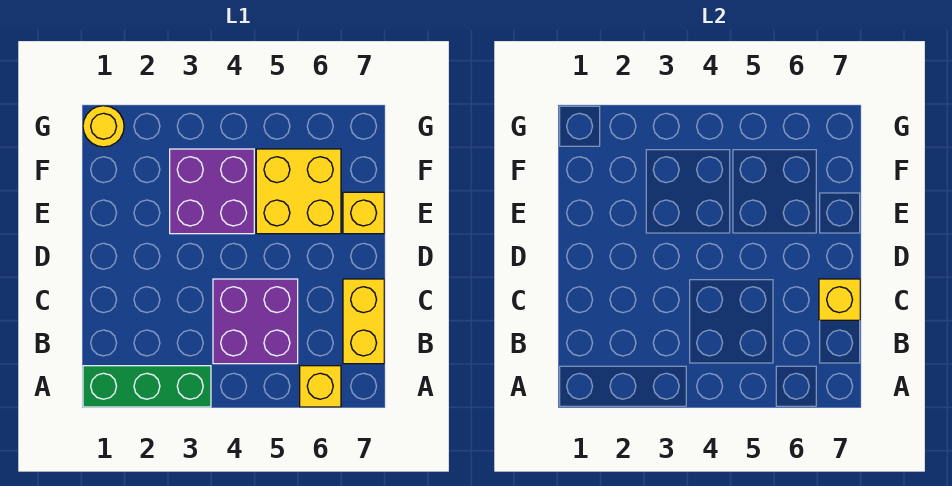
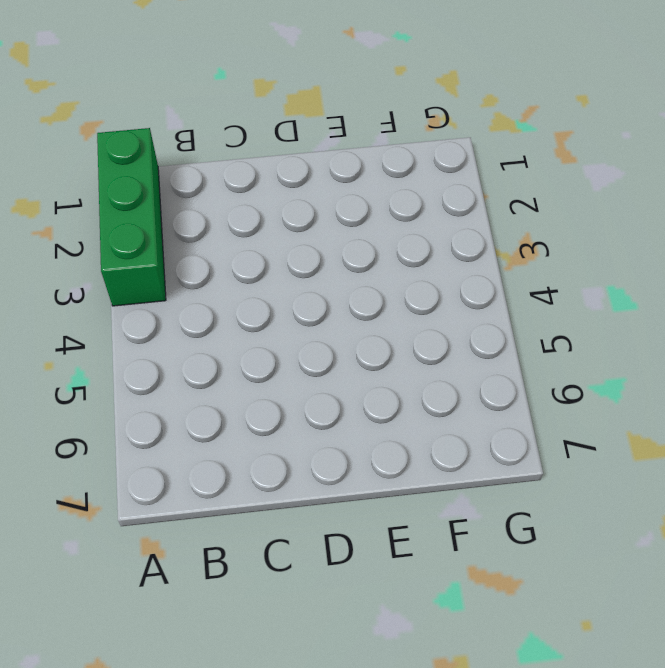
none -> yellow 1x1 brick [300,366,341,407]
none -> purple 2x2 brick [213,279,298,364]

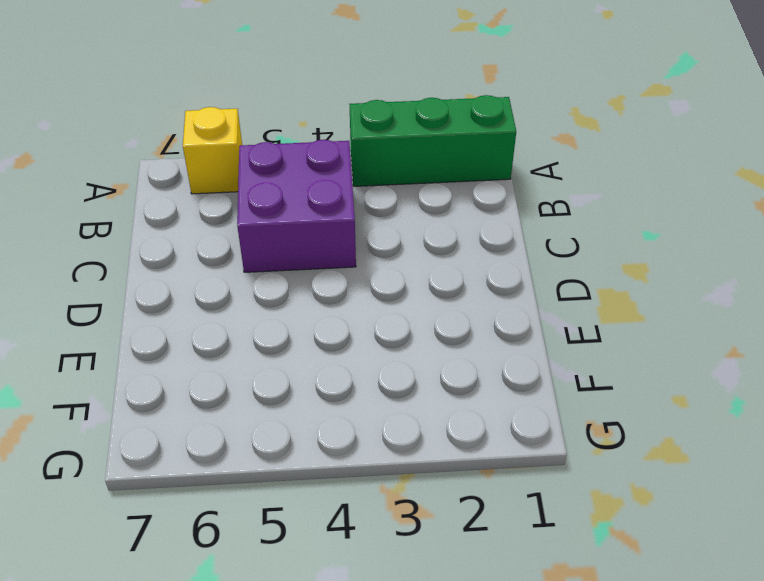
none -> yellow 1x2 brick [343,279,384,364]
none -> purple 2x2 brick [170,149,254,234]

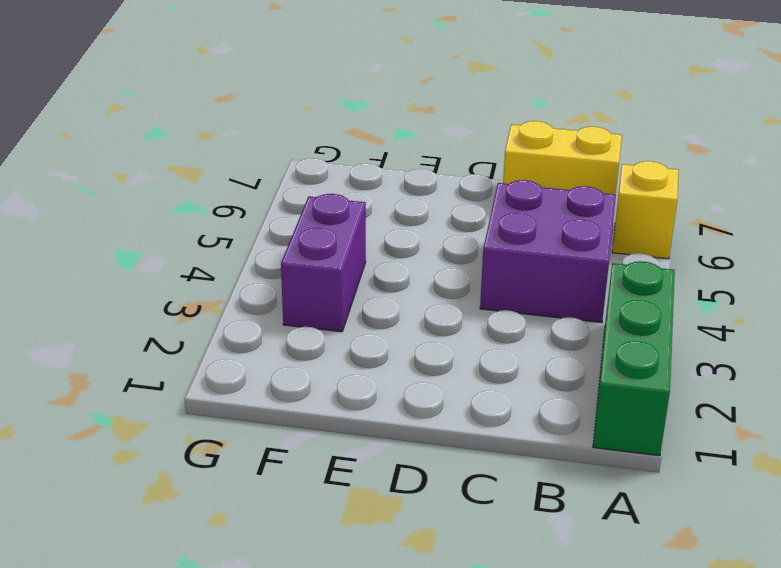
purple 1x2 brick [281,194,366,332] -> purple 2x2 brick [170,149,254,234]
none -> yellow 2x2 brick [256,149,341,234]
none -> yellow 1x1 brick [343,192,384,234]

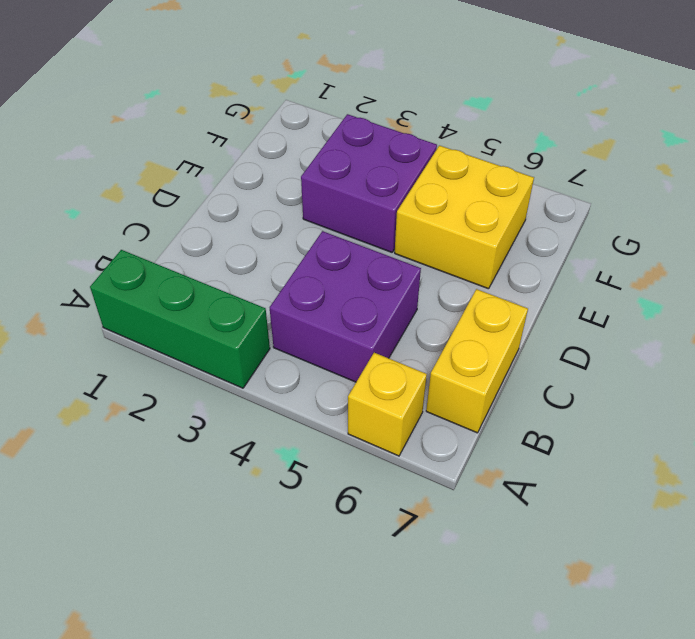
none -> yellow 1x1 brick [343,192,384,234]
none -> yellow 1x1 round brick [83,106,124,147]

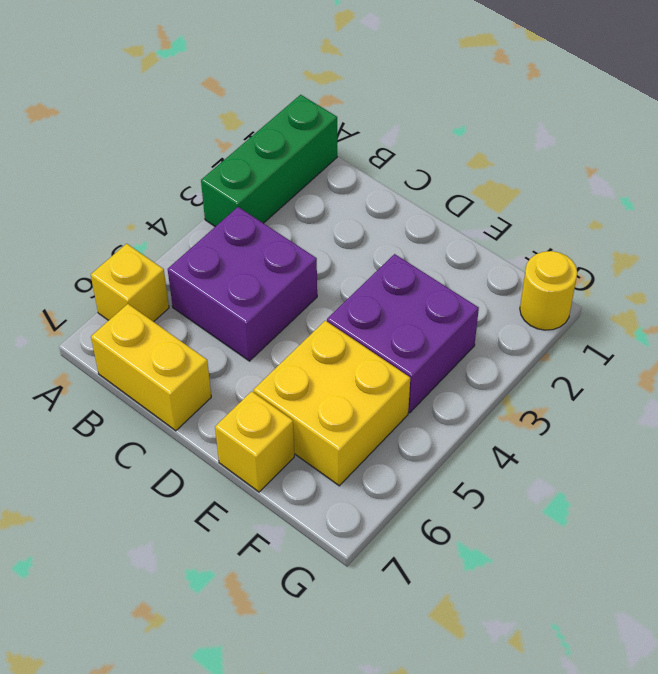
none -> yellow 1x1 brick [819,279,860,320]

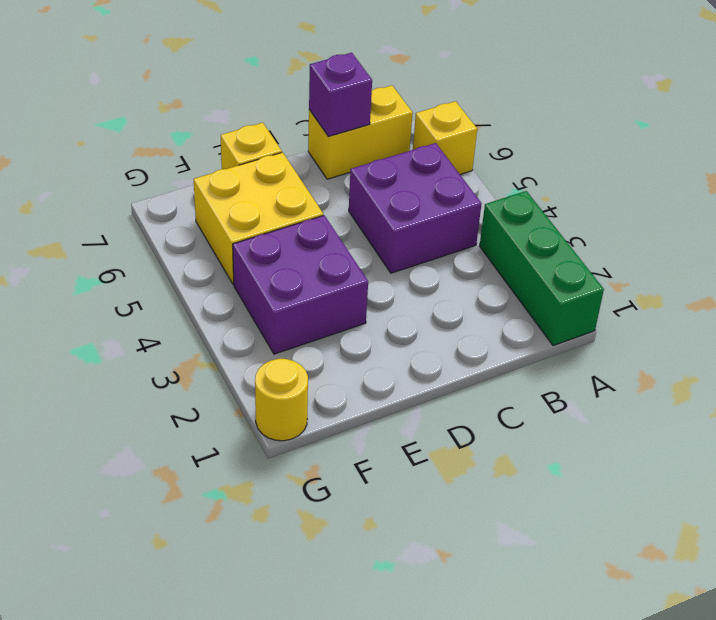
purple 1x1 brick [309,53,372,137] -> yellow 1x1 brick [819,279,860,320]

